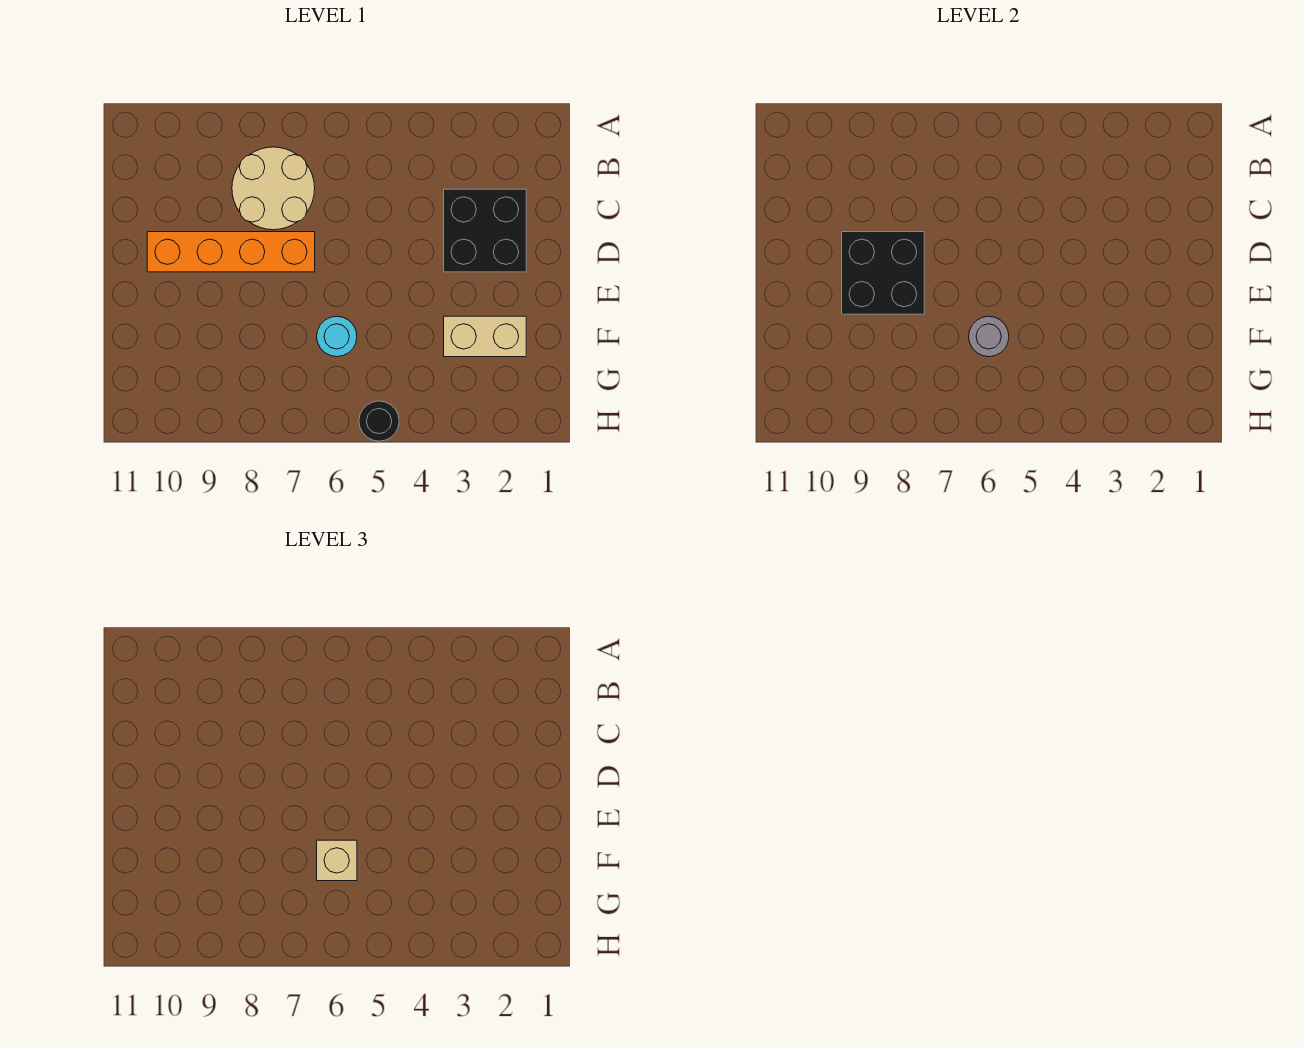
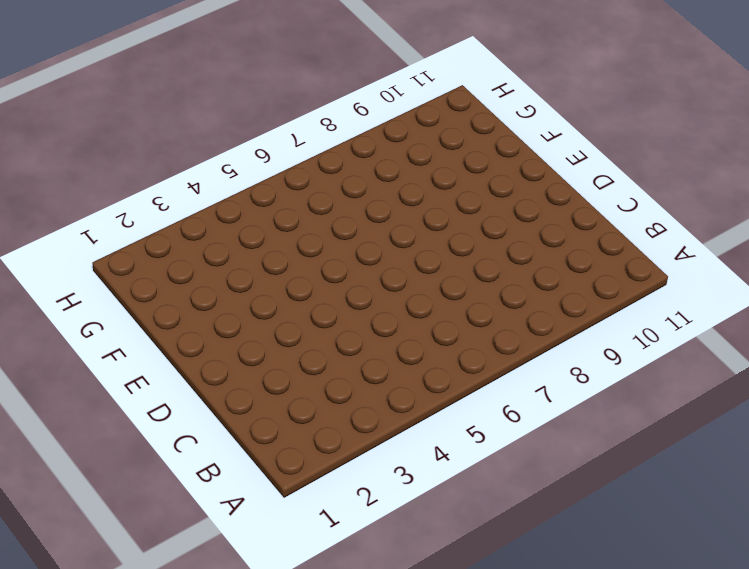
none -> tan 2x2 round brick [232,147,315,230]
none -> black 2x2 brick [444,189,526,272]

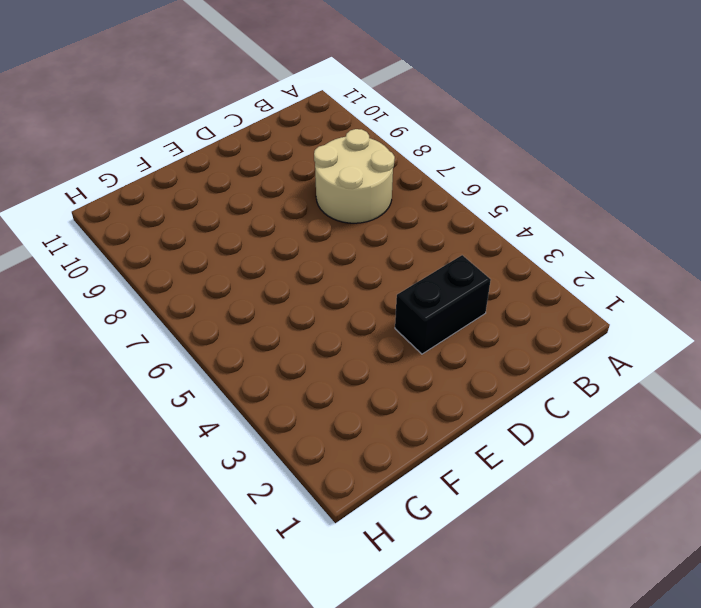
black 1x2 brick [395,255,491,354] -> black 2x2 brick [444,189,526,272]
none -> orange 1x4 brick [147,232,315,272]
none -> tan 1x2 brick [444,316,526,357]

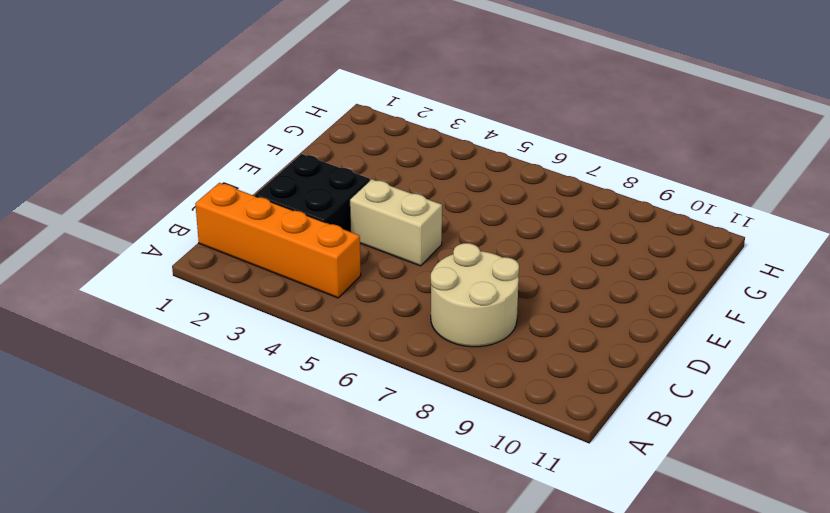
orange 1x4 brick [195,183,361,298] -> orange 1x4 brick moved to [147,232,315,272]
tan 1x2 brick [350,179,442,266] -> tan 1x2 brick moved to [444,316,526,357]
none -> cyan 1x1 round brick [317,316,357,357]
none -> black 1x1 round brick [359,401,399,441]

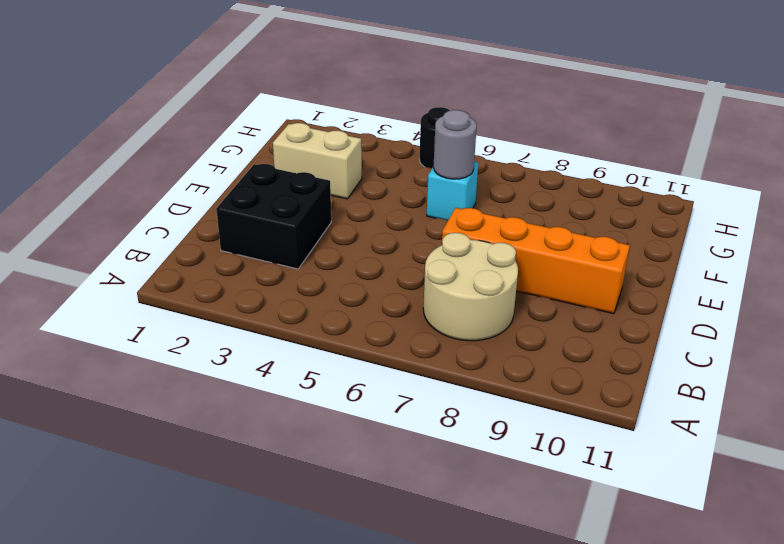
cyan 1x1 brick [427,161,479,220] -> cyan 1x1 round brick [317,316,357,357]
none -> black 2x2 brick [842,232,924,314]
none -> tan 1x1 brick [317,840,357,881]

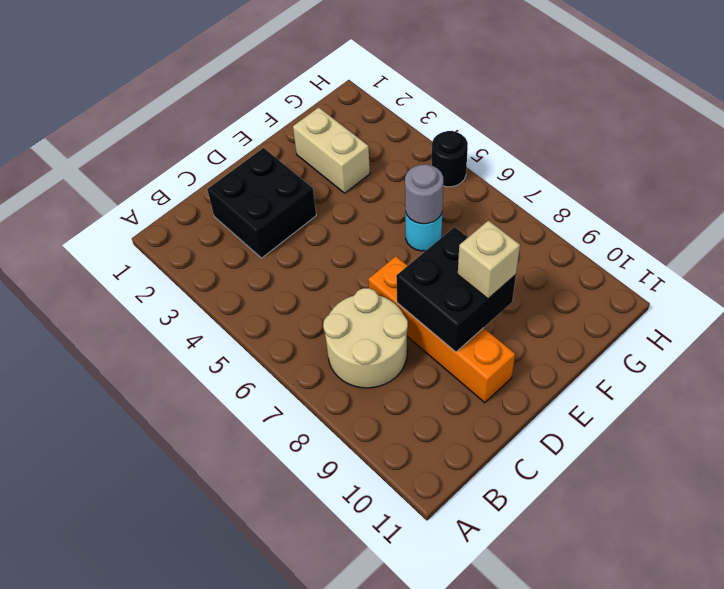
tan 1x1 brick [458,221,520,299] -> tan 1x1 brick moved to [317,840,357,881]

